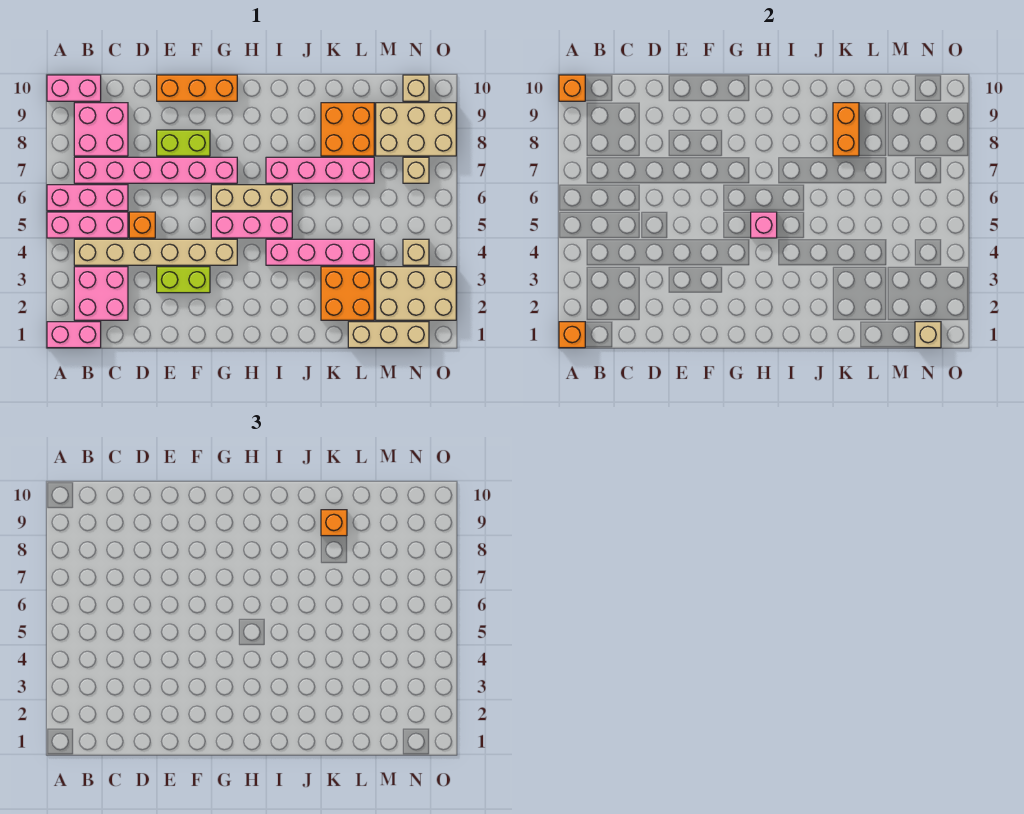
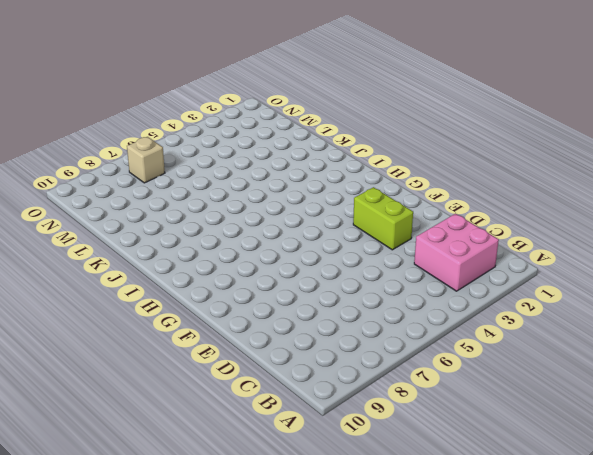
none -> pink 1x2 brick [47,322,101,348]
none -> pink 1x3 brick [47,212,128,238]
none -> pink 1x3 brick [47,185,128,211]
none -> pink 1x2 brick [47,75,101,101]

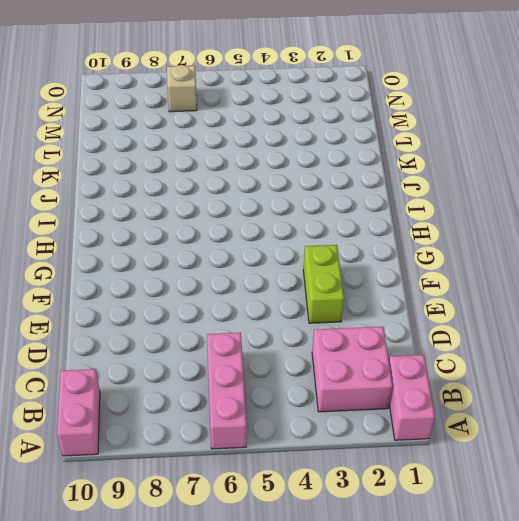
none -> pink 1x3 brick [47,212,128,238]
none -> tan 1x6 brick [74,239,237,265]
none -> pink 1x6 brick [74,157,237,183]
none -> pink 2x2 brick [74,103,128,156]

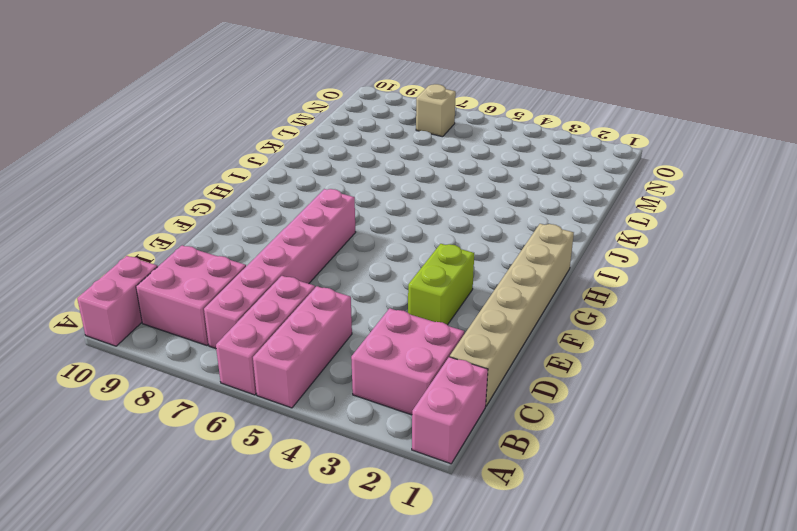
tan 1x6 brick [450,224,574,406] -> tan 1x6 brick moved to [74,239,237,265]
none -> orange 1x1 brick [129,212,155,238]
none -> lime 1x2 brick [157,130,210,156]
none -> orange 1x3 brick [157,75,237,101]
none -> pink 1x3 brick [211,212,292,238]

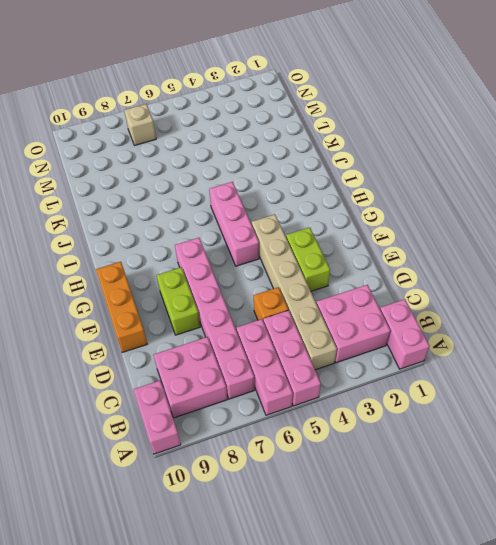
none -> tan 1x3 brick [211,185,292,211]
none -> pink 1x4 brick [266,239,374,265]
none -> pink 1x4 brick [266,157,374,183]
none -> orange 2x2 brick [321,267,374,320]

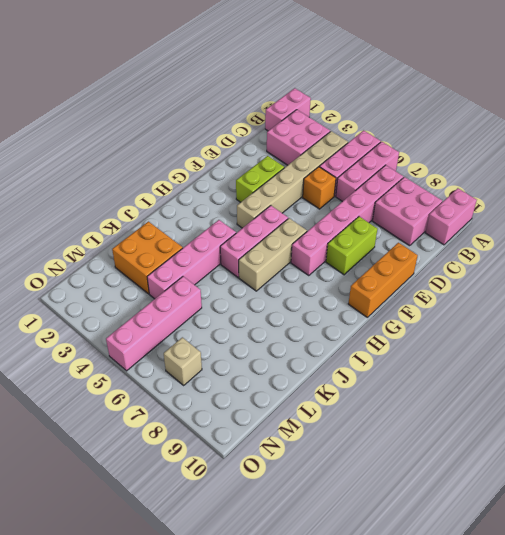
pink 1x4 brick [106,277,202,371] -> pink 1x4 brick moved to [266,157,374,183]
none -> orange 2x2 brick [321,103,374,156]
none -> tan 1x3 brick [348,322,429,348]
none -> tan 2x3 brick [376,267,456,320]
none -> tan 2x3 brick [376,103,456,156]

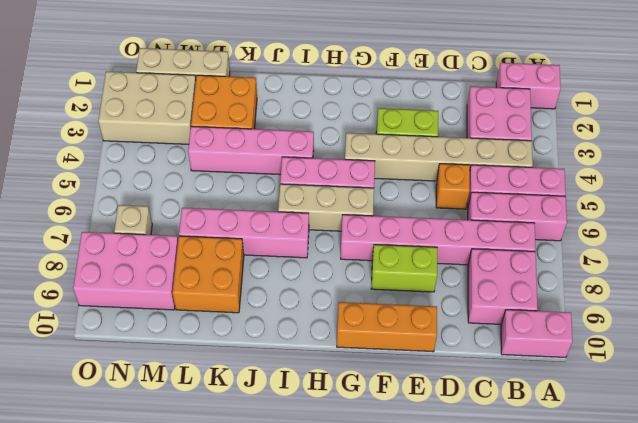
pink 2x3 brick [73,232,178,310] -> tan 2x3 brick [376,103,456,156]
none -> tan 1x1 brick [403,239,429,265]
none -> tan 1x1 brick [403,75,429,101]
none -> orange 1x1 brick [559,322,585,348]
none -> orange 1x1 brick [559,75,585,101]

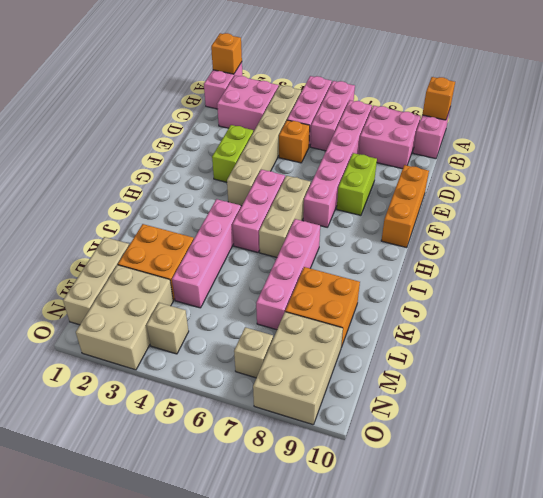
none -> tan 1x1 brick [403,75,429,101]
none -> pink 1x1 brick [751,212,777,238]
none -> orange 1x2 brick [833,103,859,156]
none -> tan 1x1 brick [915,322,941,348]

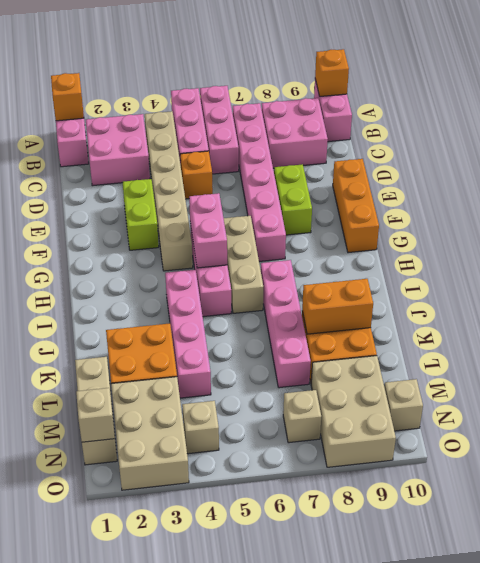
pink 1x2 brick [189,193,227,268] -> pink 1x1 brick [751,212,777,238]
none -> orange 1x1 brick [321,510,347,536]

